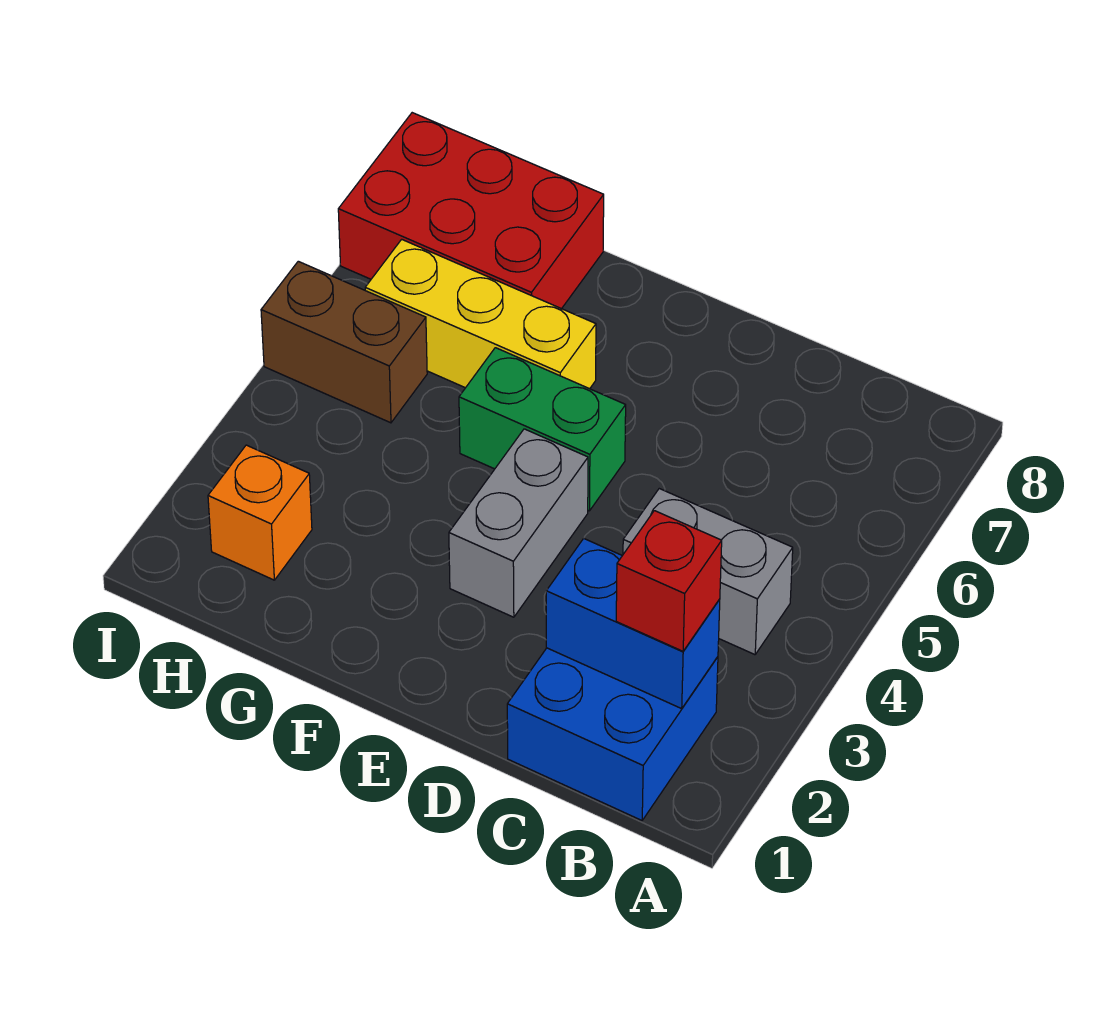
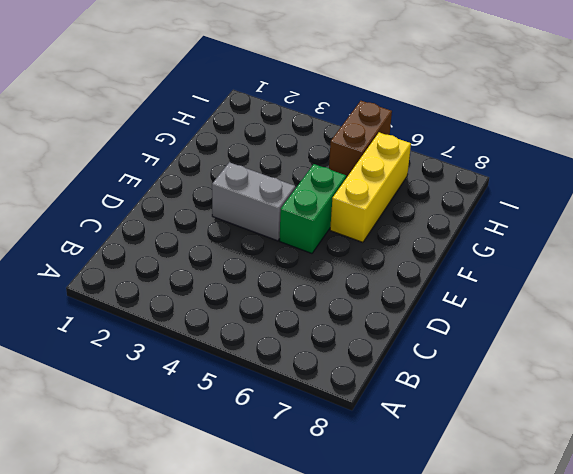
none -> blue 2x2 brick [507,648,718,820]
none -> grey 1x2 brick [623,489,793,655]

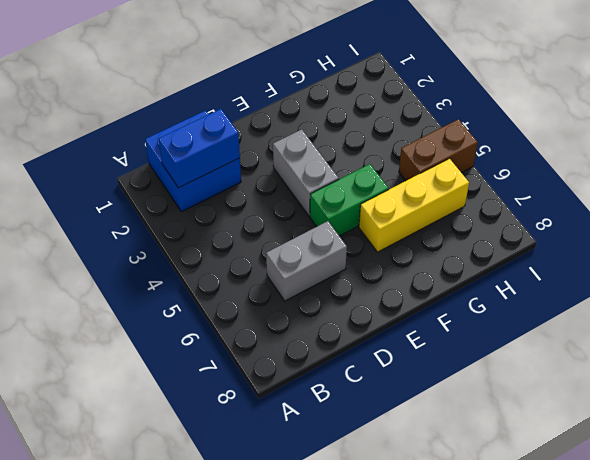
grey 1x2 brick [266,221,347,301] -> grey 1x2 brick moved to [623,489,793,655]
none -> red 2x3 brick [338,113,604,309]
none -> orange 1x1 brick [208,445,312,580]

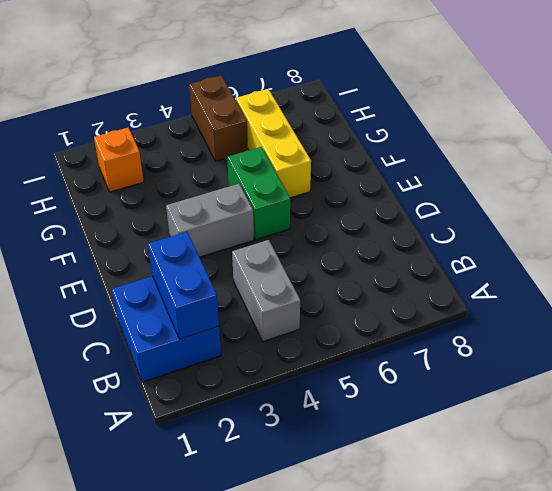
none -> red 2x3 brick [338,113,604,309]
none -> red 1x1 brick [616,511,722,651]

